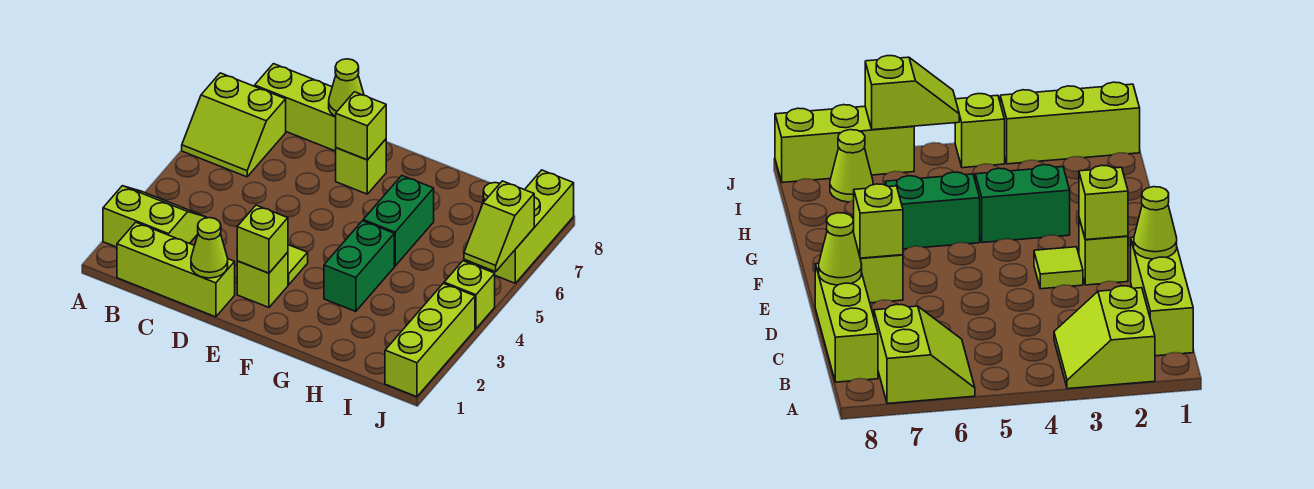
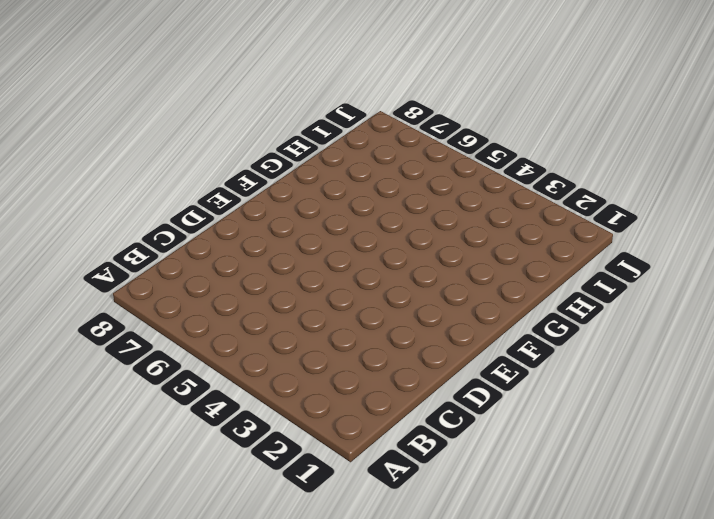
none -> lime 2x2 slope [103,186,207,247]
none -> lime 2x2 slope [182,73,286,177]
none -> lime 1x3 brick [117,222,235,317]

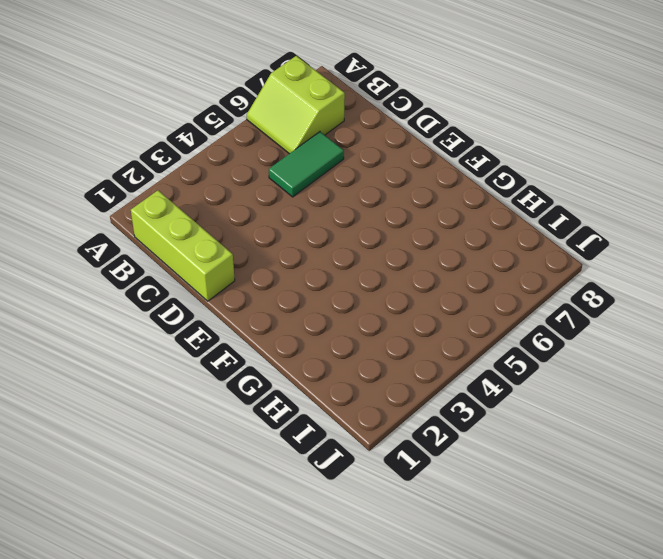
green 1x2 tile [269,132,344,197] -> none
none -> lime 2x2 slope [103,186,207,247]
none -> lime 1x3 brick [255,64,336,151]
none -> lime 1x1 brick [237,252,288,307]

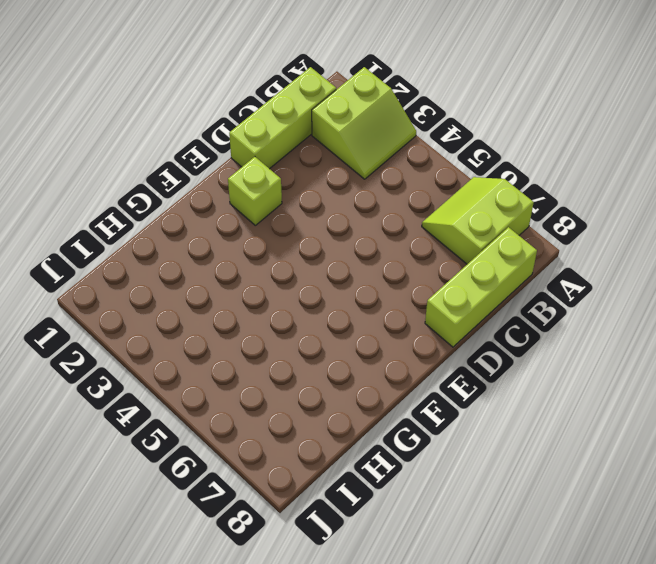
none -> lime 1x1 tile [288,245,308,285]
none -> lime 1x1 brick [336,139,386,194]
none -> green 1x2 brick [324,221,394,312]

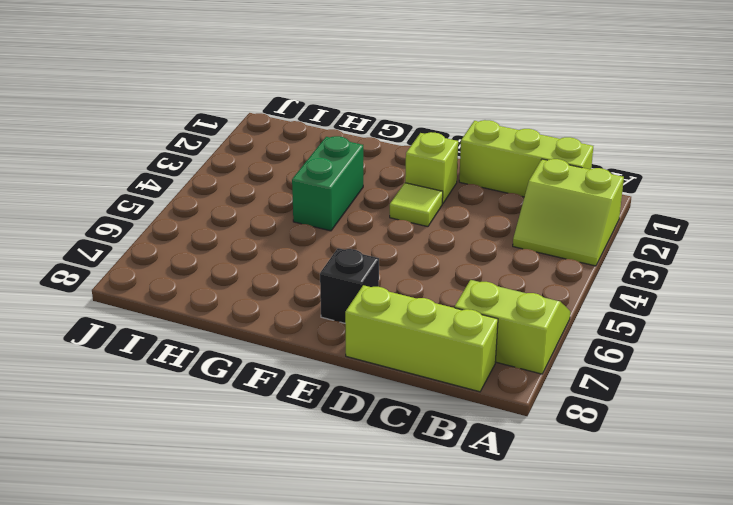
black 1x1 brick [320,248,379,323] -> lime 1x1 brick [336,139,386,194]
none -> green 1x2 brick [363,176,434,266]
none -> lime 1x1 cone [830,130,873,202]
none -> lime 1x3 brick [385,283,475,397]

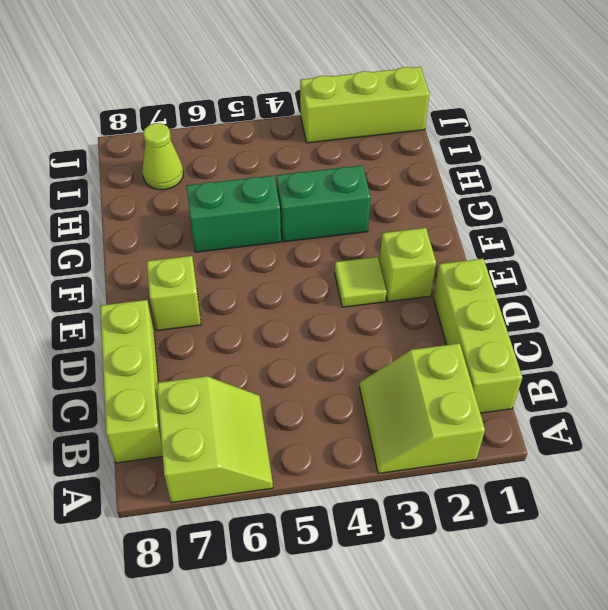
none -> lime 1x1 brick [444,261,495,329]
none -> lime 1x3 brick [484,170,574,283]
none -> lime 1x1 cone [191,218,228,278]

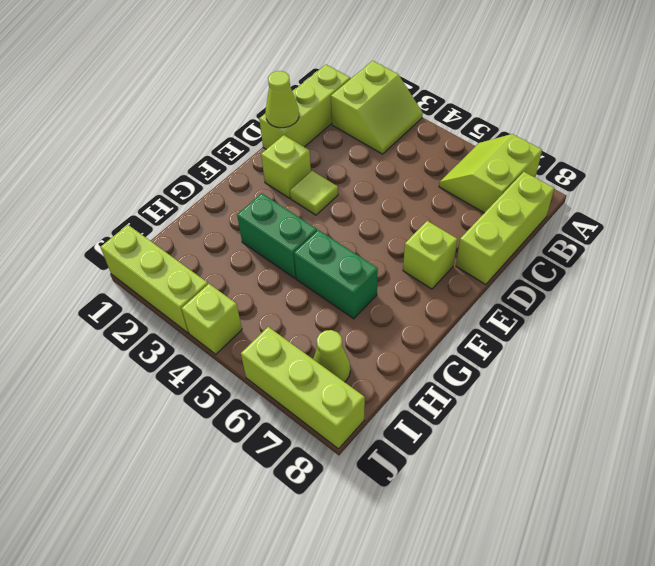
none -> lime 1x1 cone [329,59,364,116]
none -> lime 1x1 brick [237,205,288,273]
none -> lime 1x1 brick [336,92,386,160]

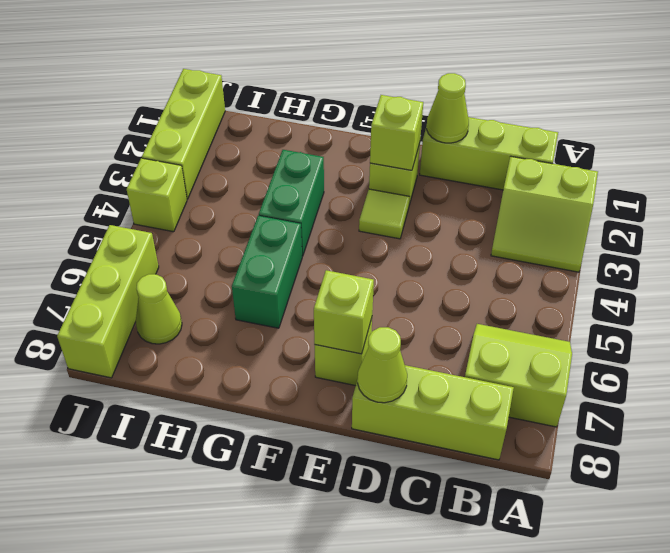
none -> lime 1x2 slope [464,181,534,272]

